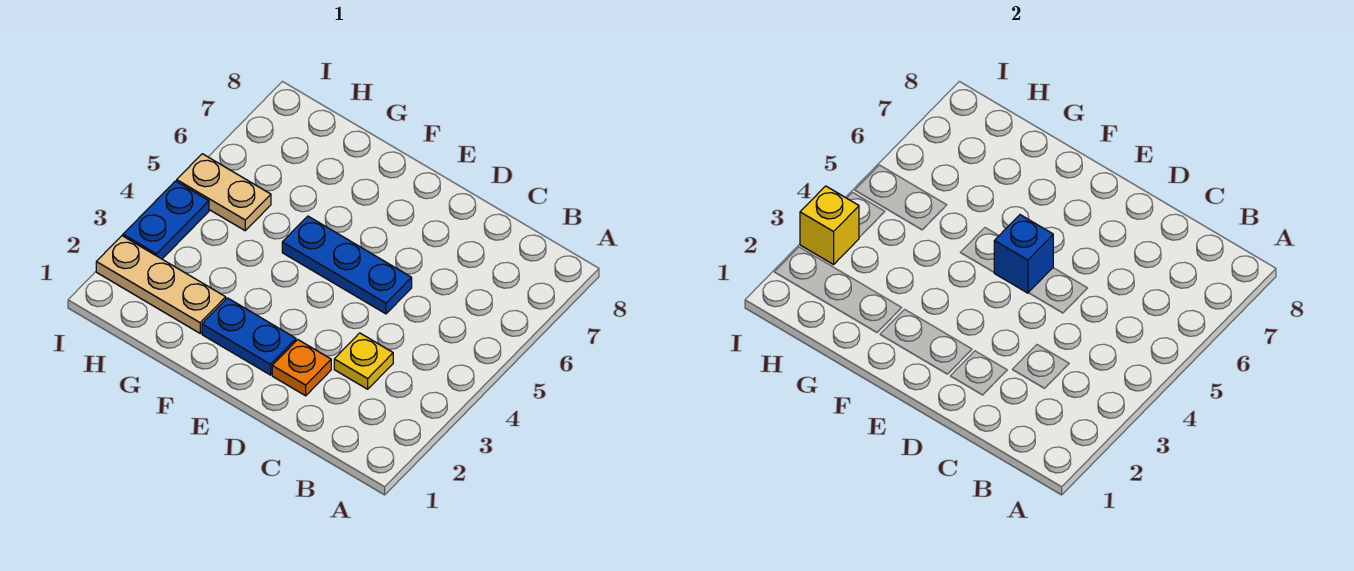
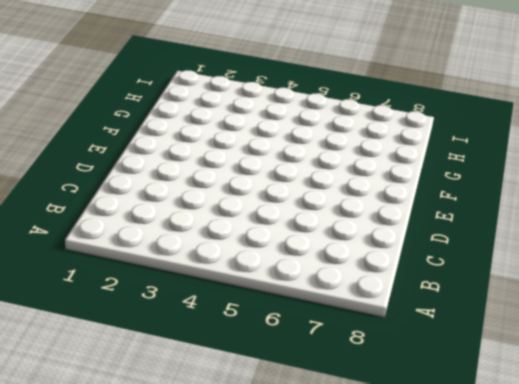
none -> yellow 1x1 plate [334,333,393,389]
none -> orange 1x1 plate [272,340,331,396]

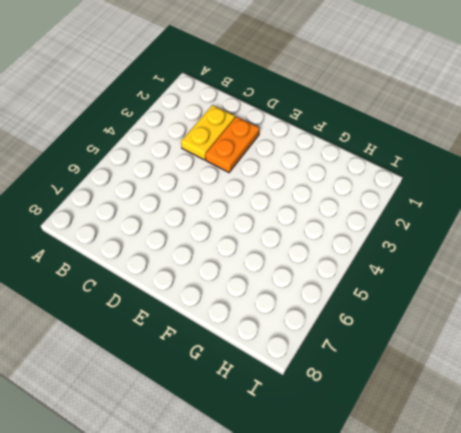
yellow 1x2 plate [181,105,235,160] -> yellow 1x1 plate [334,333,393,389]
orange 1x2 plate [205,117,259,172] -> orange 1x1 plate [272,340,331,396]
none -> blue 1x3 plate [282,216,412,314]
none -> blue 1x2 plate [202,298,296,375]

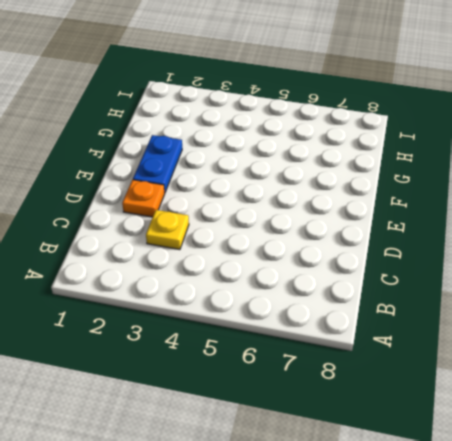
none -> blue 1x3 plate [282,216,412,314]
none -> tan 1x3 plate [96,236,226,333]

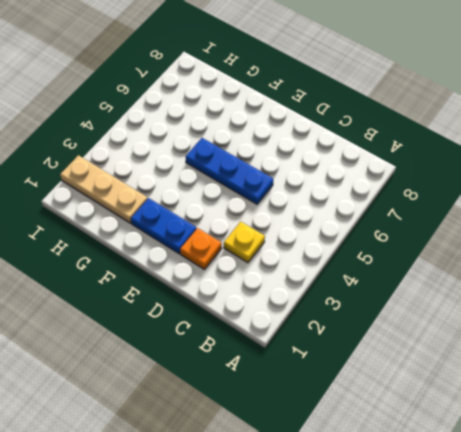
none -> tan 1x2 plate [177,154,271,231]
none -> blue 1x2 plate [123,181,209,259]

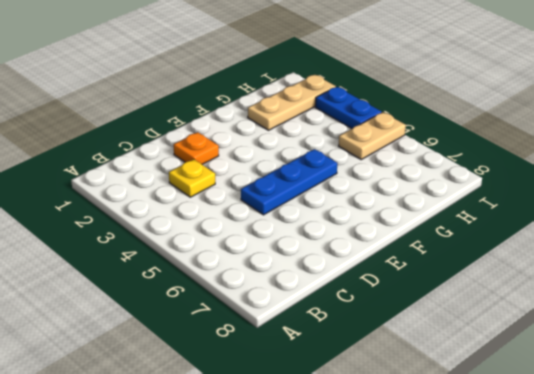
none -> blue 1x2 plate [202,298,296,375]
none -> blue 1x1 brick [994,215,1053,293]

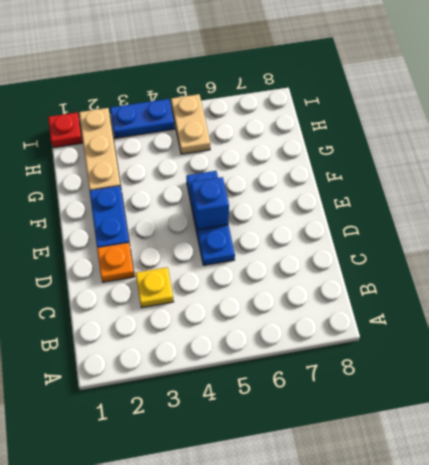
red 1x1 plate [48,113,82,148] -> none
none -> yellow 1x1 brick [800,186,859,265]

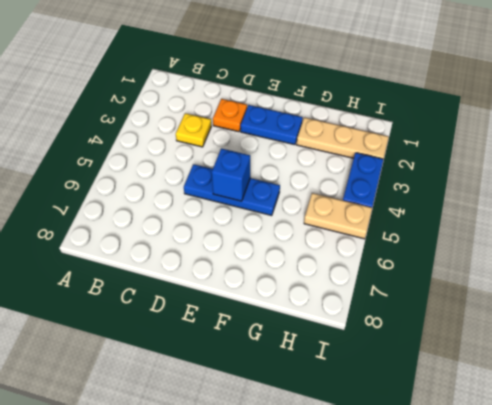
none -> yellow 1x1 brick [800,186,859,265]

